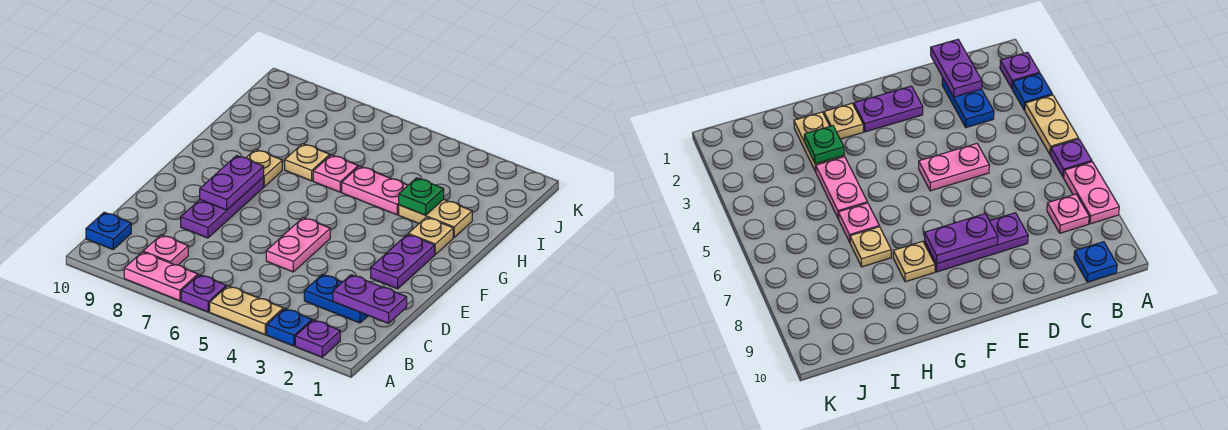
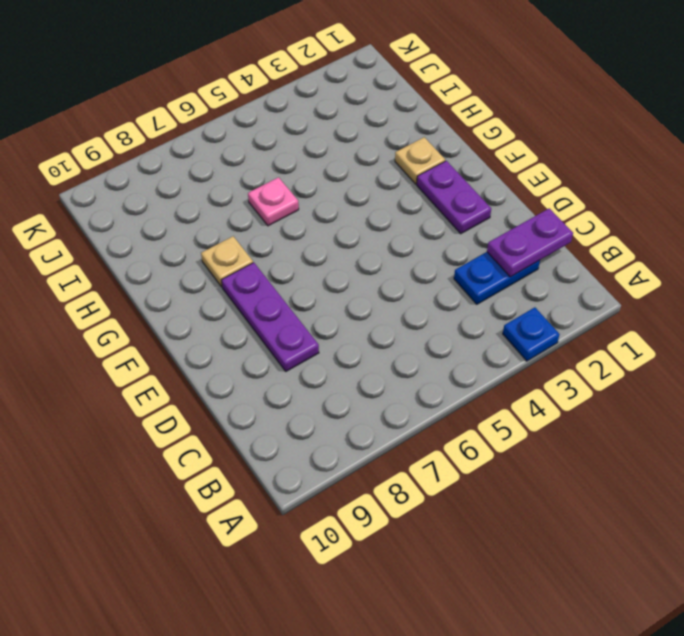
none -> purple 1x1 plate [295,320,340,357]
none -> tan 1x2 plate [210,286,283,334]
none -> purple 1x1 plate [181,275,226,312]

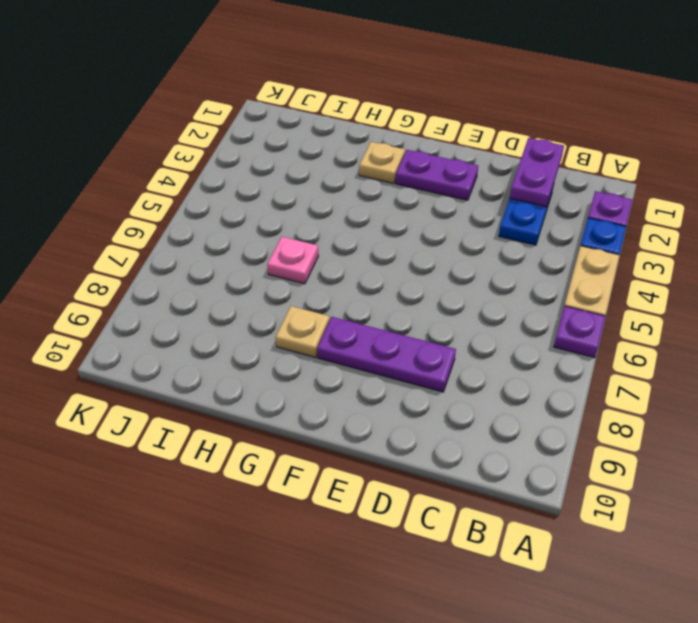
none -> pink 1x2 plate [124,252,198,301]
none -> pink 1x1 plate [143,235,188,265]
none -> blue 1x1 plate [86,212,131,249]

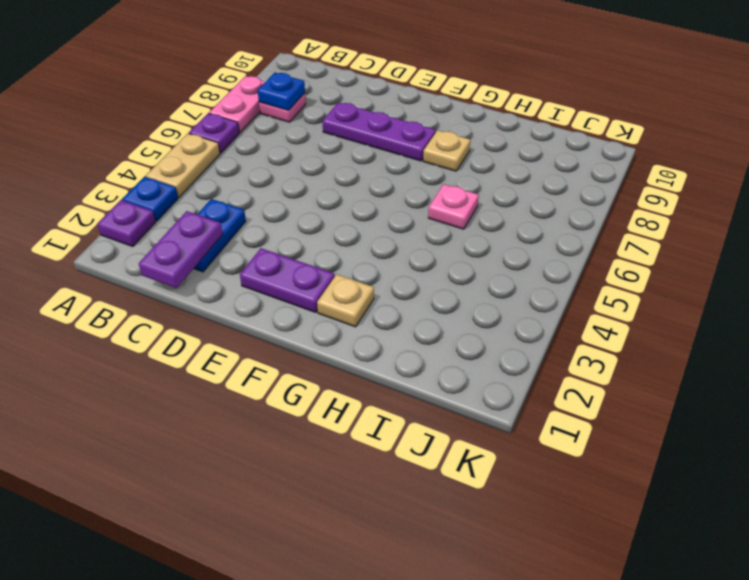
blue 1x1 plate [258,73,305,110] -> blue 1x1 plate moved to [86,212,131,249]
none -> pink 1x2 plate [266,218,330,272]
none -> tan 1x2 plate [399,199,472,237]
none -> pink 1x2 plate [342,166,408,215]

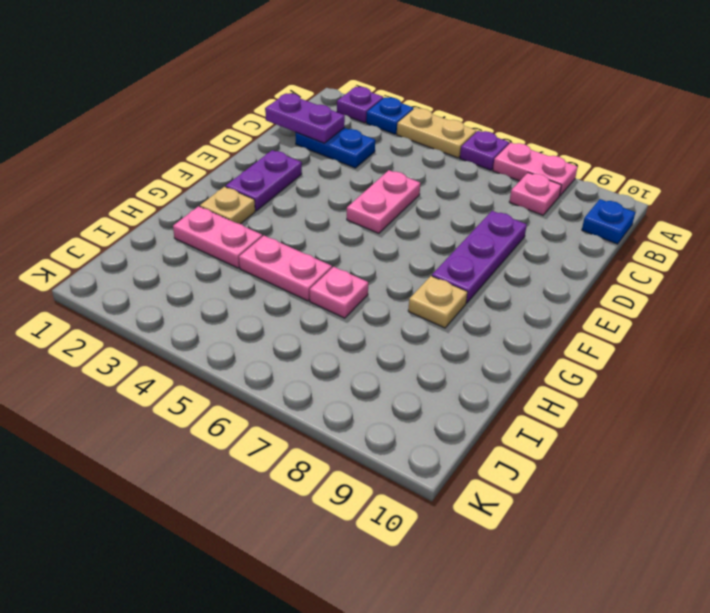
pink 1x2 plate [173,206,262,268] -> tan 1x2 plate [399,199,472,237]
none -> tan 1x1 plate [285,144,330,181]
none -> purple 1x2 plate [200,156,264,210]
none -> green 1x1 plate [399,178,444,215]

